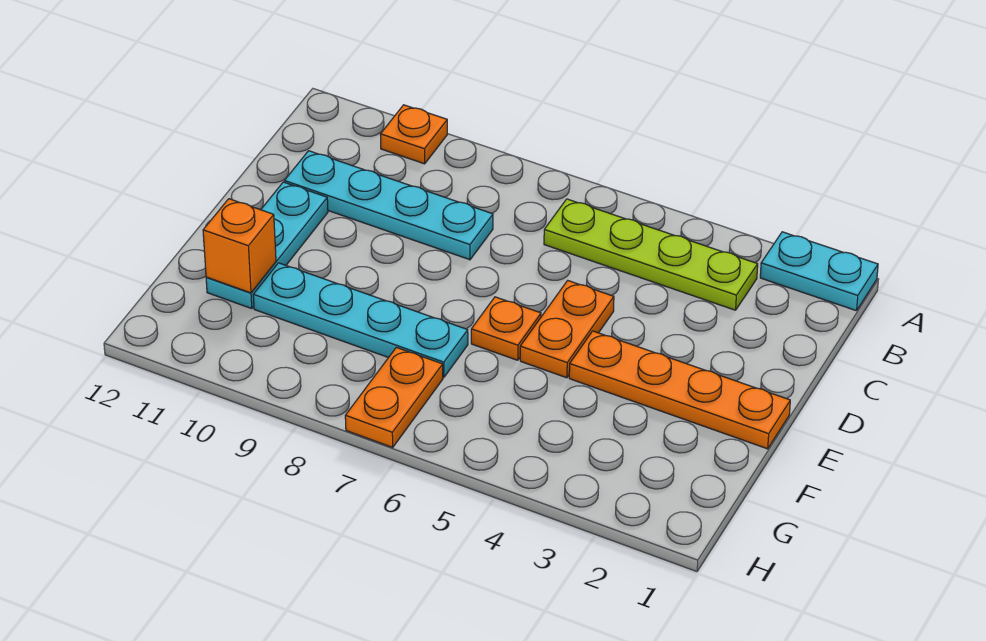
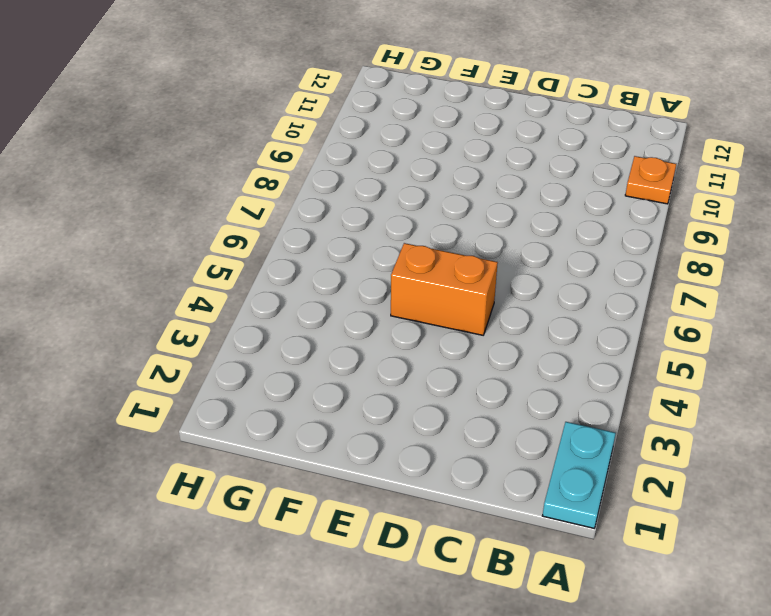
orange 1x2 brick [391,243,498,335] -> orange 1x2 plate [520,281,614,378]
none -> lime 1x4 plate [544,199,758,310]
none -> cyan 1x4 plate [284,151,493,260]

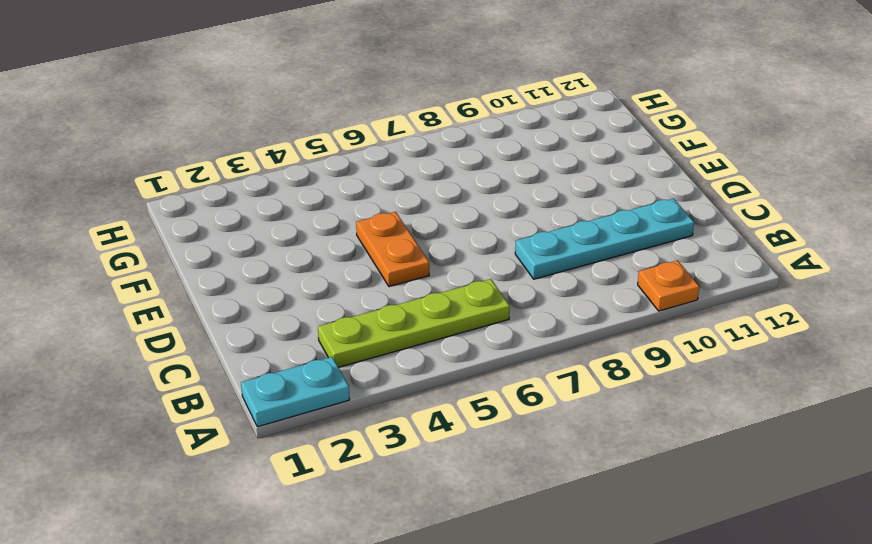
none -> cyan 1x3 plate [206,182,328,309]
none -> orange 1x4 plate [569,331,790,449]

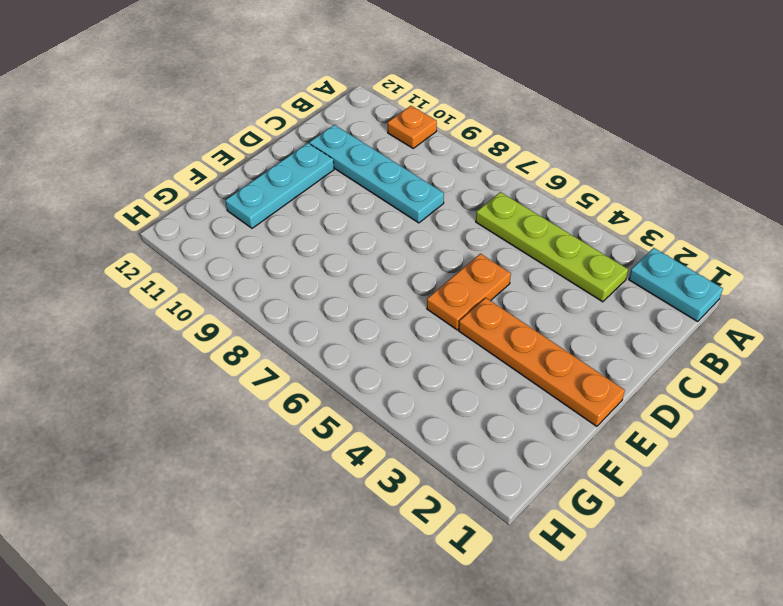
none -> orange 1x1 plate [471,297,541,360]
none -> cyan 1x4 plate [253,263,468,377]

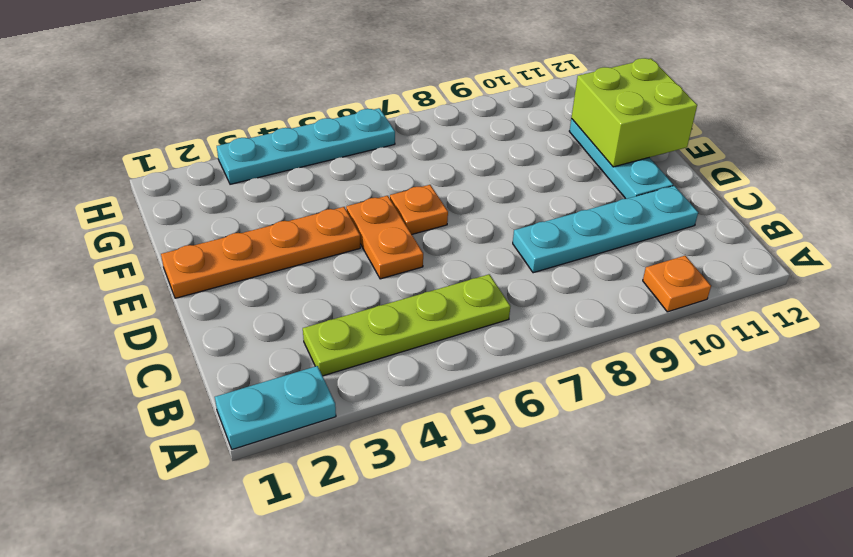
lime 2x2 brick [571,58,697,167] -> orange 1x1 brick [203,199,276,293]
cyan 1x4 plate [217,108,395,184] -> cyan 1x4 plate moved to [253,263,468,377]
none -> orange 1x2 plate [345,347,443,447]

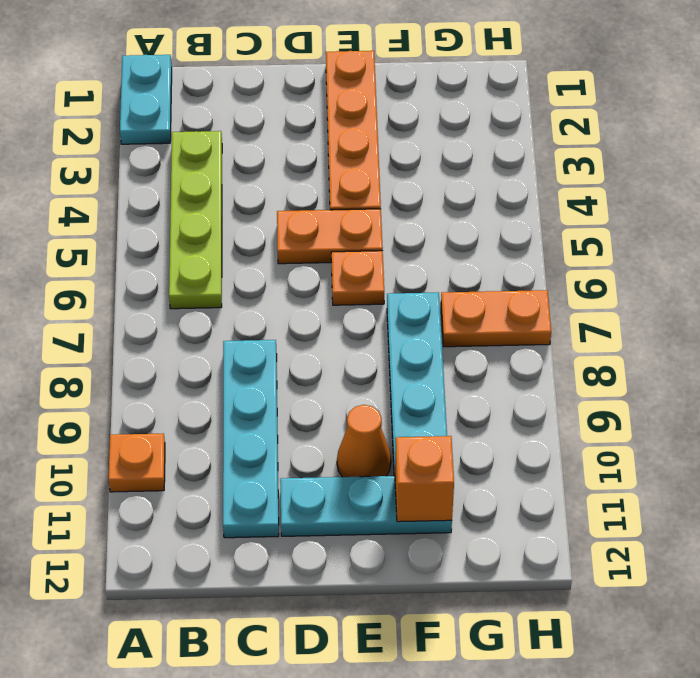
orange 1x1 cone [337,405,391,477] -> none

